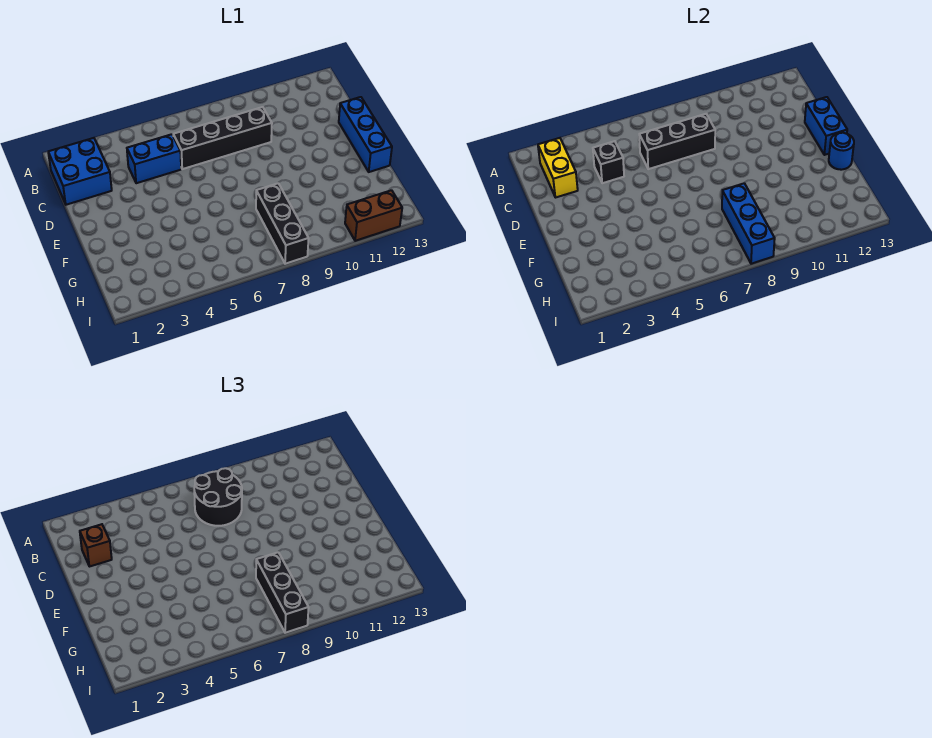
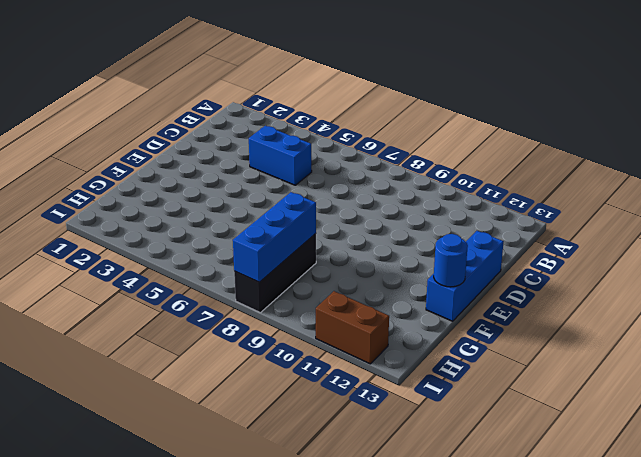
none -> blue 2x2 brick [48,138,112,205]
none -> black 1x4 brick [173,107,272,169]
none -> yellow 1x2 brick [538,138,578,198]

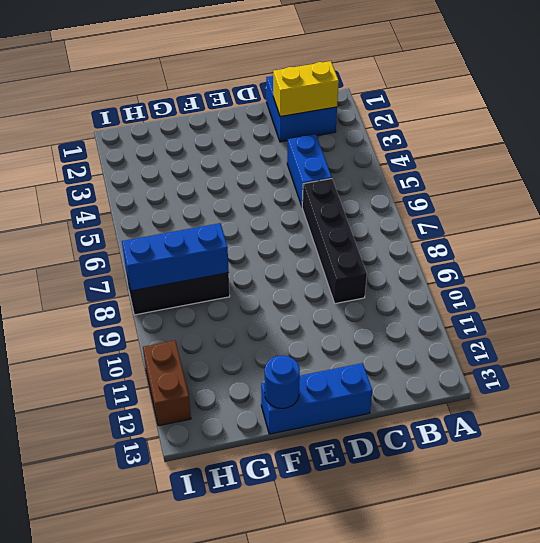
none -> black 1x1 brick [593,141,624,183]
none -> black 1x3 brick [639,114,715,169]
none -> blue 1x2 brick [805,97,847,155]

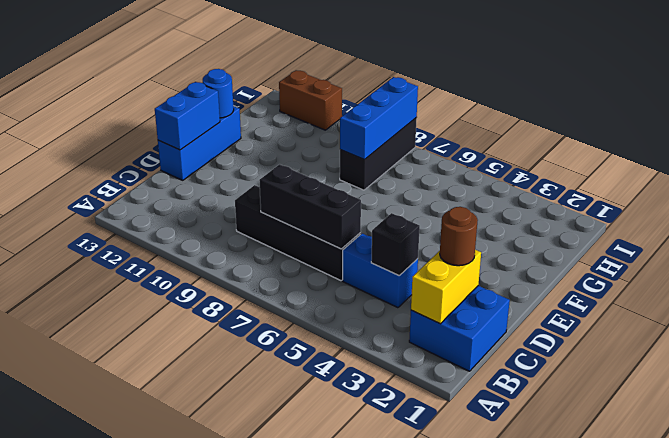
brown 1x1 round brick [440,207,478,266] -> brown 1x1 brick [80,524,112,567]
none -> black 2x2 round brick [194,468,242,526]
none -> black 1x3 brick [256,552,309,633]

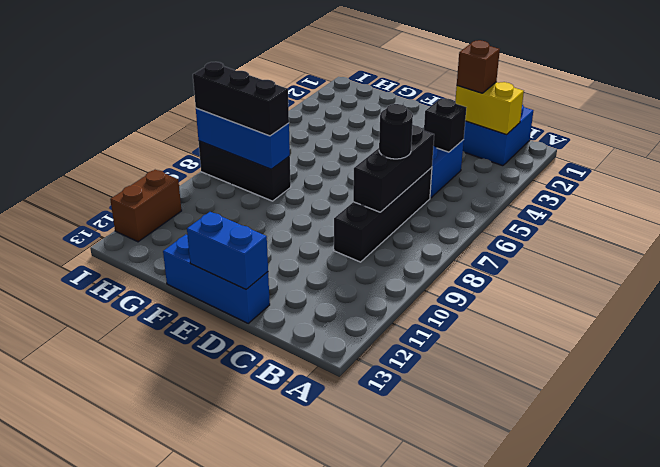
black 1x1 round brick [379,104,413,159] -> black 2x2 round brick [194,468,242,526]
none -> blue 1x1 round brick [829,133,854,170]

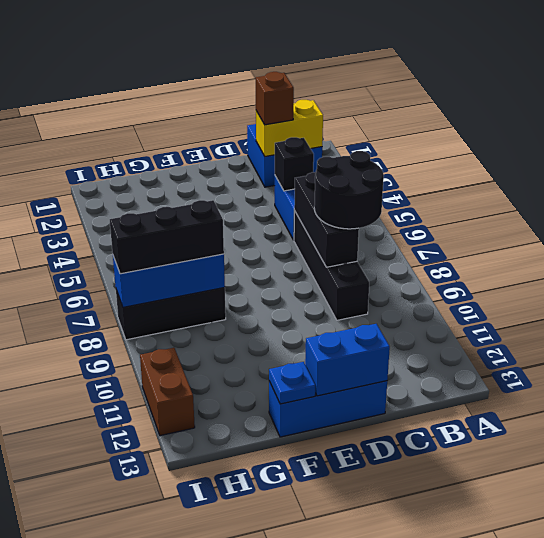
blue 1x1 plate [269,362,315,404] -> blue 1x1 round brick [829,133,854,170]

